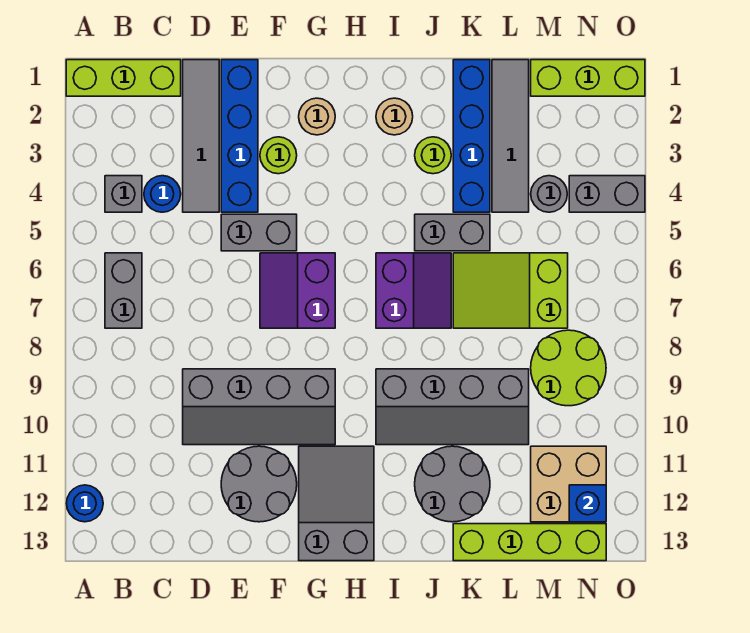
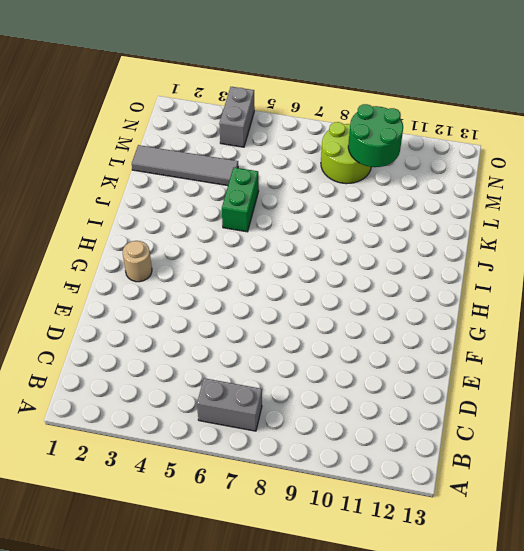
green 1x2 brick [222,168,259,232] -> grey 1x2 brick [415,214,490,251]
green 2x2 round brick [348,104,403,167] -> none
none -> lime 1x3 brick [66,60,181,96]
none -> blue 1x1 round brick [67,485,103,522]
none -> grey 1x1 brick [105,176,142,212]
none -> blue 1x1 round brick [144,176,181,212]

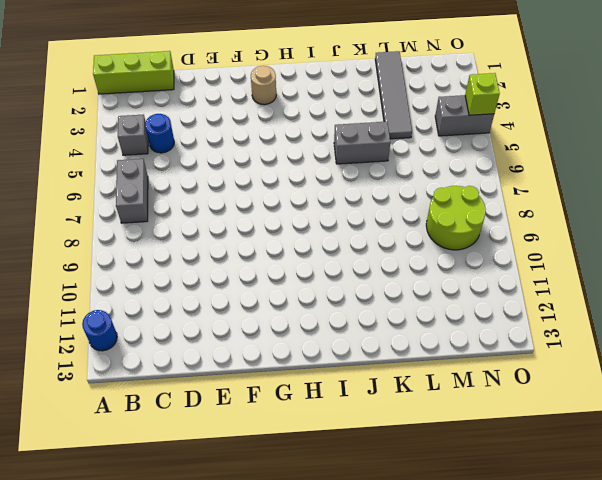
lime 1x1 brick [465,73,500,115] -> none
none -> grey 1x4 tile [183,60,219,212]
none -> grey 2x4 slope [183,369,335,445]
none -> blue 1x4 brick [221,60,258,212]
none -> grey 1x2 brick [221,214,297,251]

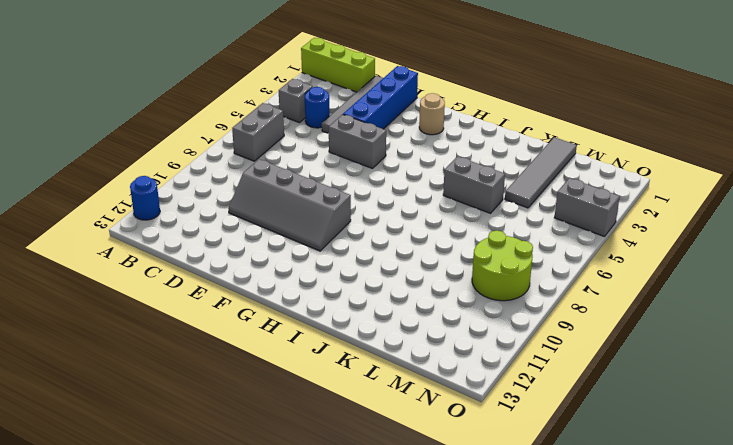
none -> grey 2x2 round brick [221,446,297,522]
none -> lime 1x1 round brick [260,137,297,174]
none -> purple 2x2 slope [260,253,335,328]
none -> grey 2x3 slope [299,446,374,561]

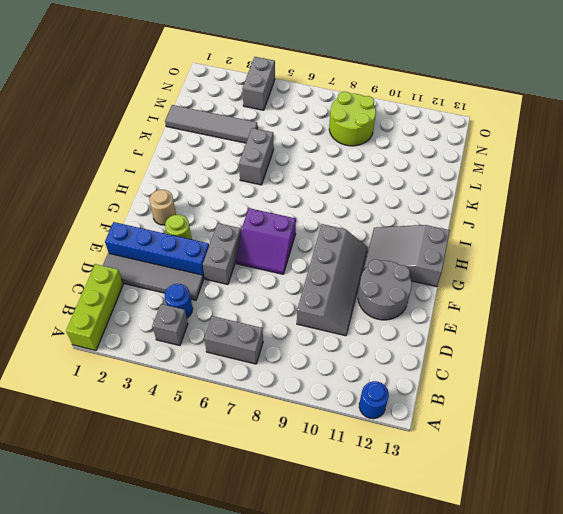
none -> tan 1x1 round brick [376,98,413,135]
none -> purple 2x2 slope [376,253,451,328]
none -> grey 2x4 slope [376,369,529,445]
none -> lime 1x1 round brick [415,137,451,174]

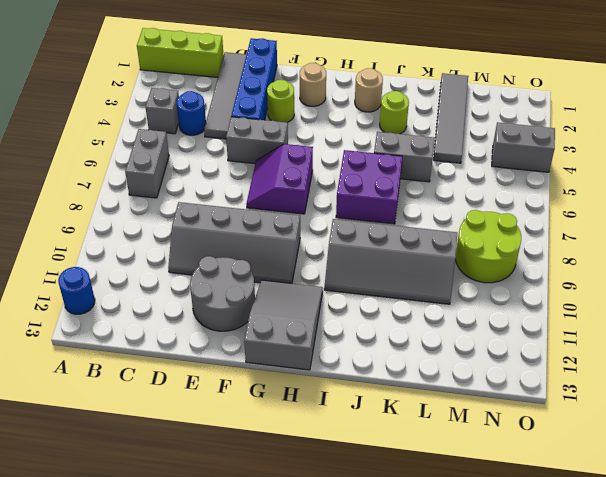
purple 2x2 brick [336,150,402,224] -> purple 2x2 slope [376,253,451,328]
none -> grey 2x2 round brick [415,446,490,522]
none -> blue 1x4 brick [453,60,490,212]
none -> lime 2x3 slope [453,253,568,328]
none -> lime 1x4 brick [453,524,606,561]

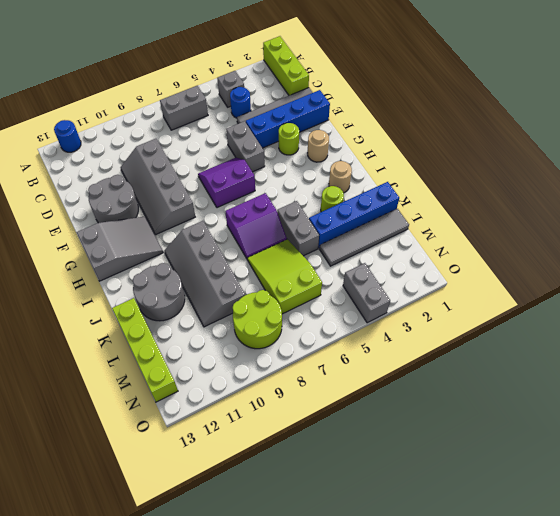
none -> lime 1x3 brick [531,60,645,96]
none -> grey 1x1 round brick [531,176,567,212]
none -> tan 2x2 brick [531,446,606,522]
none -> blue 1x1 brick [569,485,606,522]

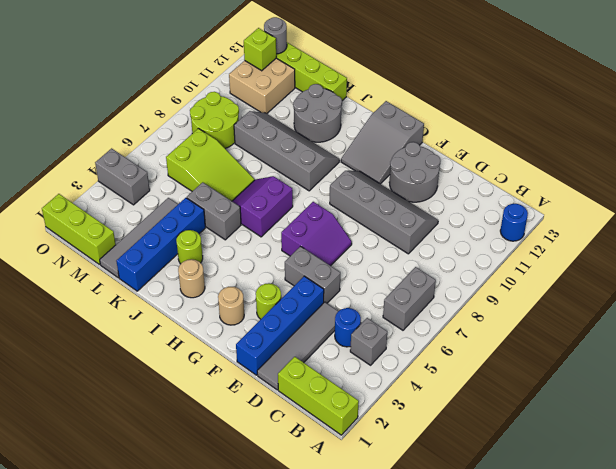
lime 1x1 brick [244,28,276,71] -> blue 1x1 brick [569,485,606,522]
grey 1x1 round brick [264,17,287,54] -> grey 1x1 round brick moved to [531,176,567,212]

